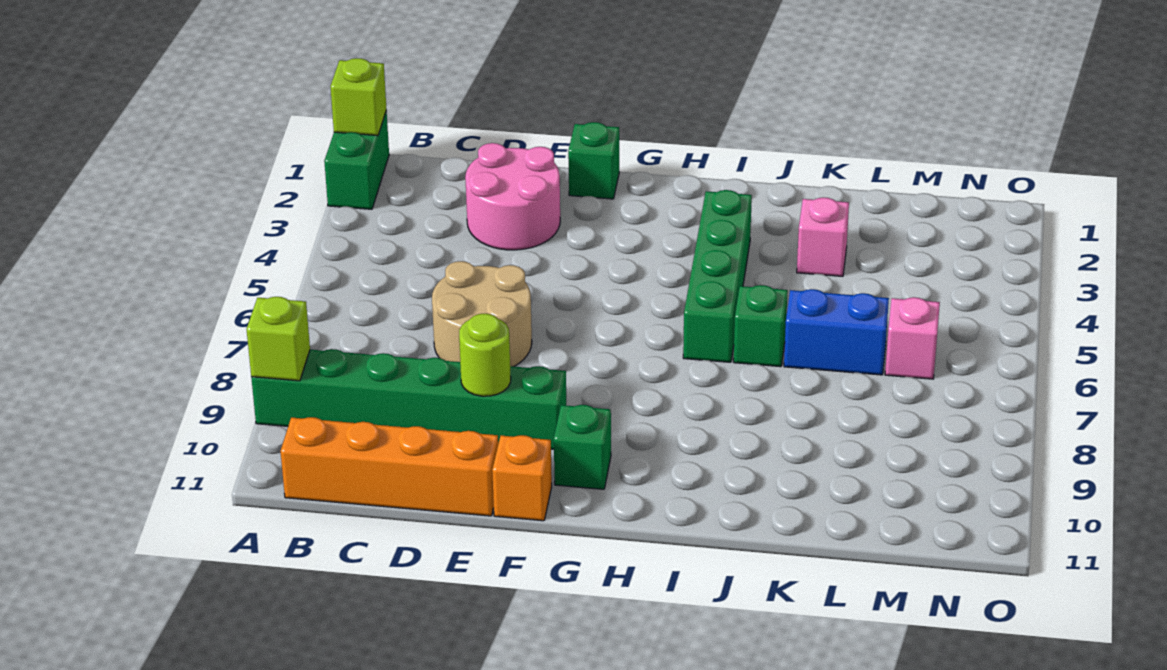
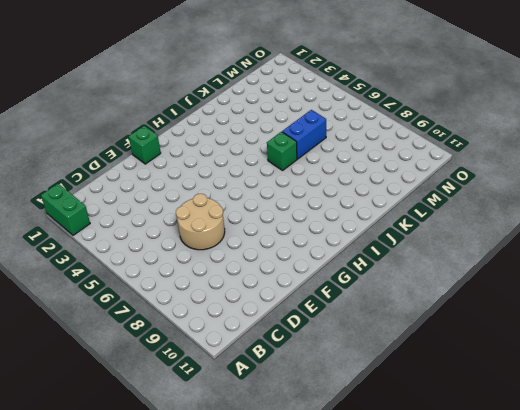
none -> green 1x6 brick [251,349,566,449]
none -> orange 1x4 brick [281,417,498,516]
none -> pink 2x2 round brick [465,143,560,250]

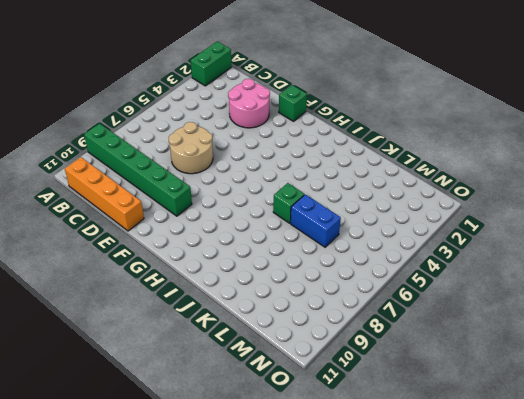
none -> orange 1x1 brick [492,435,552,521]
none -> green 1x1 brick [554,405,611,489]
none -> green 1x4 brick [683,190,752,362]

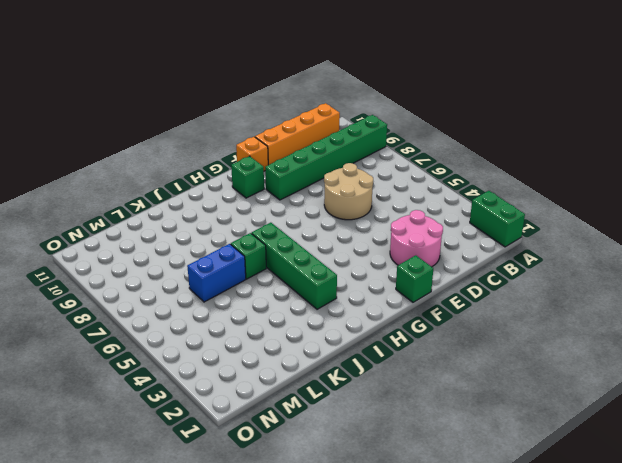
none -> pink 1x1 brick [797,197,849,276]
none -> pink 1x1 brick [885,297,940,379]
none -> lime 1x1 brick [330,58,386,136]

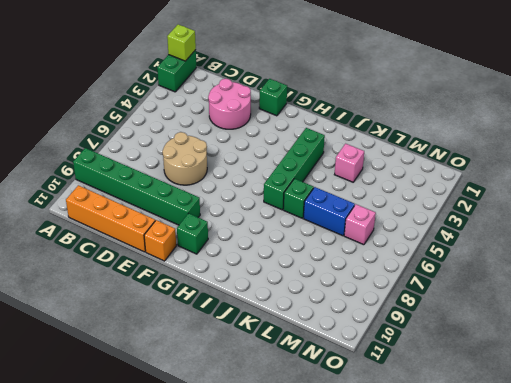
none -> lime 1x1 brick [247,297,310,381]
none -> lime 1x1 round brick [459,314,511,396]

